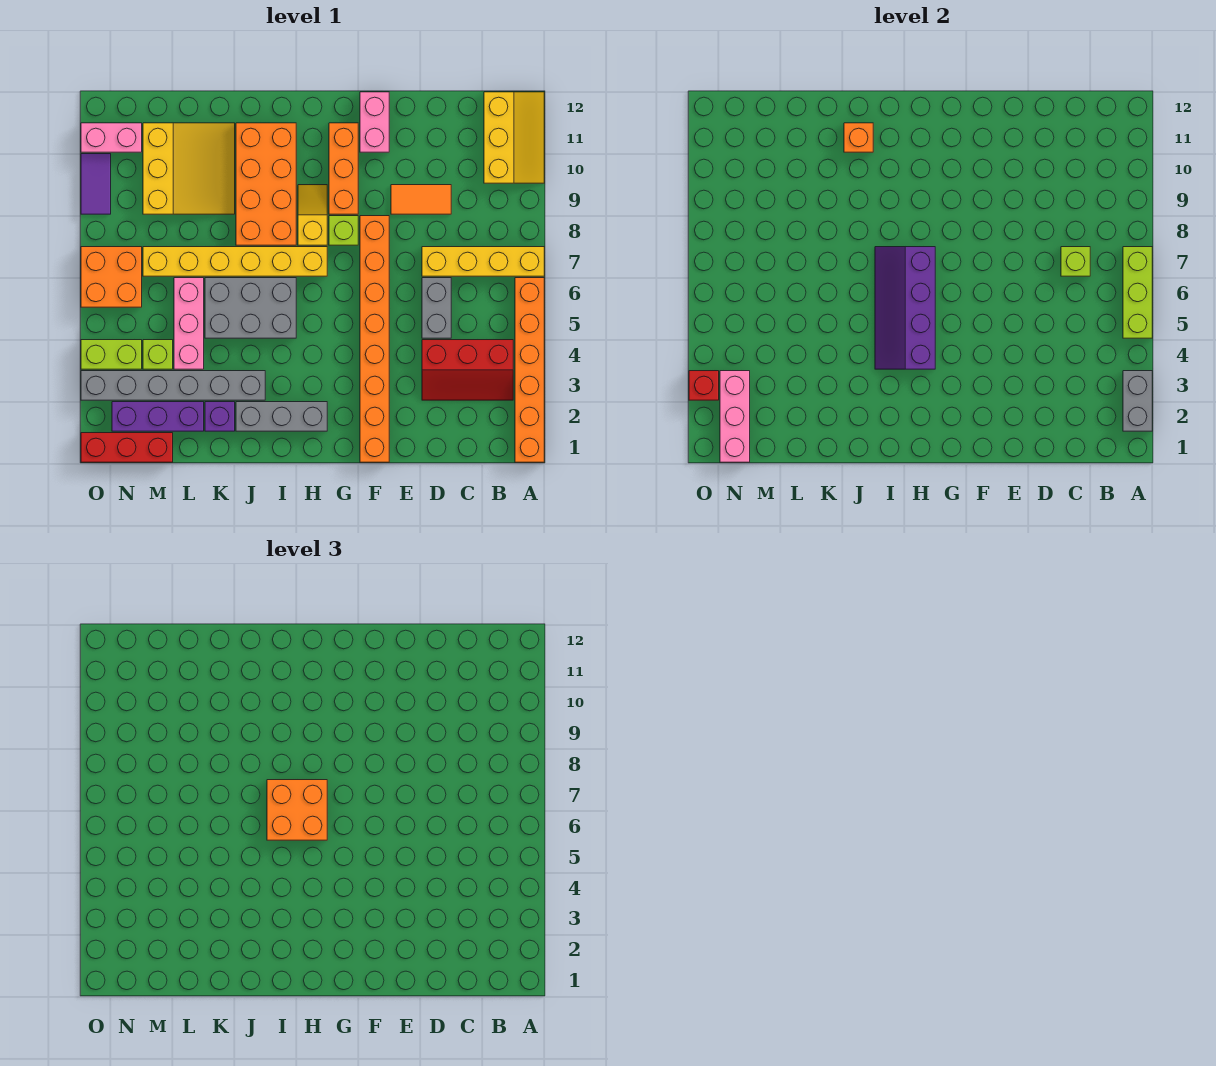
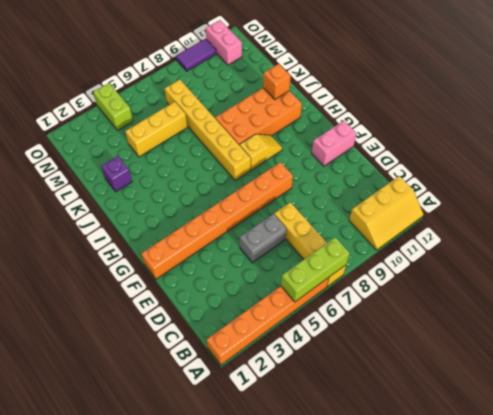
yellow 1x3 brick [125,102,187,157] -> pink 1x3 brick [174,278,204,369]
none -> red 2x3 slope [422,340,513,400]
none -> orange 1x2 tile [391,185,451,214]
none -> lime 1x1 brick [329,216,358,245]
none -> orange 1x3 brick [329,123,358,214]

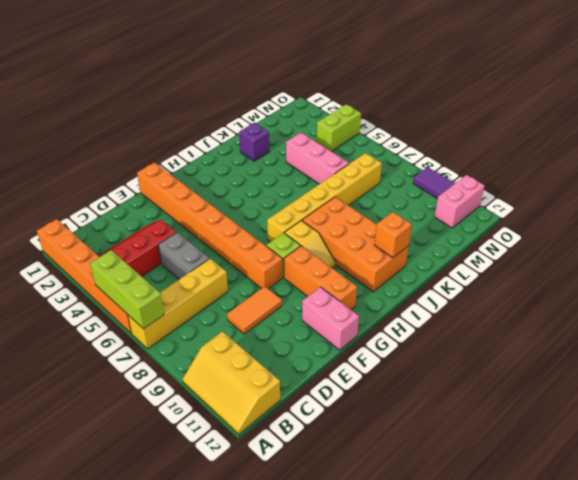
none -> grey 1x3 brick [236,402,327,431]
none -> grey 2x3 brick [205,278,296,338]
none -> grey 1x6 brick [81,371,265,400]
none -> yellow 3x3 slope [143,123,235,214]

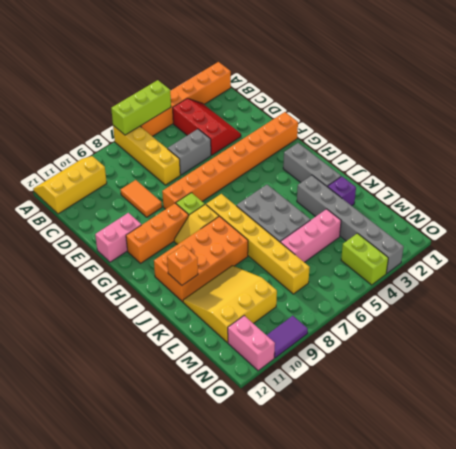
none -> purple 1x3 brick [112,402,204,431]
none -> red 1x3 brick [81,433,173,462]
none -> lime 1x1 brick [143,340,173,369]
none -> orange 2x2 brick [81,247,142,307]

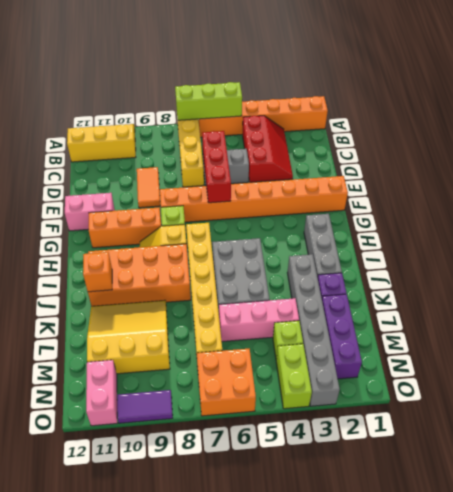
red 1x3 brick [202,131,231,203] -> red 1x3 brick moved to [81,433,173,462]
none -> grey 1x2 brick [1123,371,1152,431]
none -> lime 1x1 brick [1061,247,1090,276]
none -> purple 2x4 slope [875,247,935,369]
none -> pink 1x3 brick [720,371,750,462]

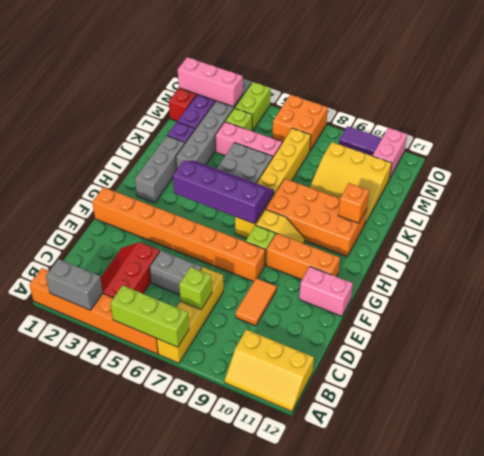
none -> red 1x1 brick [689,371,719,400]
none -> orange 2x2 brick [267,780,327,840]

